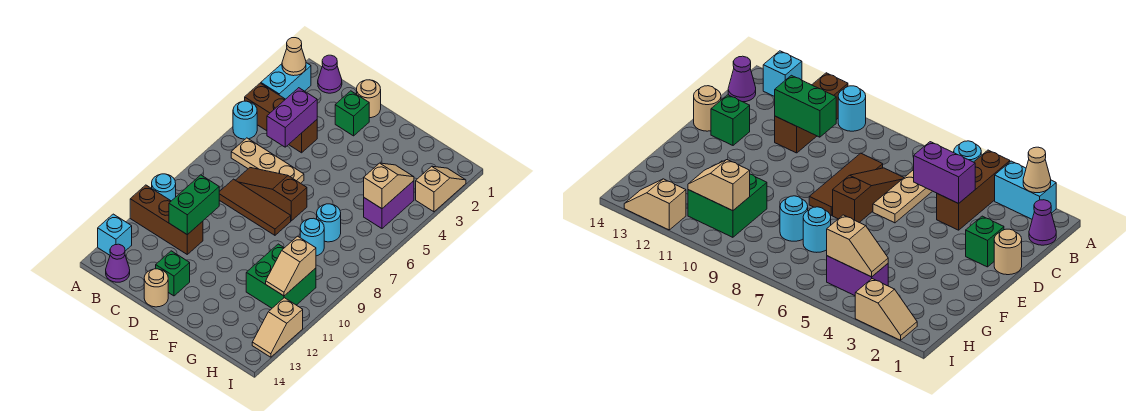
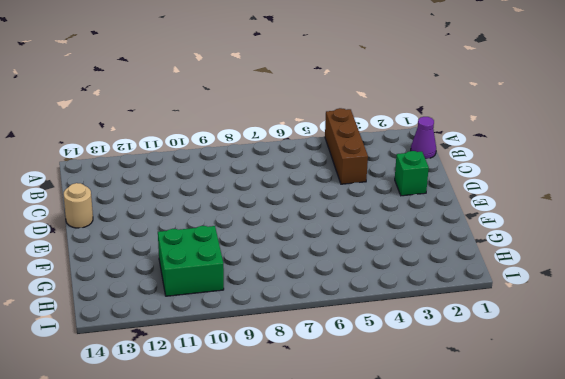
none -> cyan 1x2 brick [261,63,311,99]
none -> cyan 1x1 round brick [233,101,257,139]
none -> cyan 1x1 round brick [152,174,176,201]

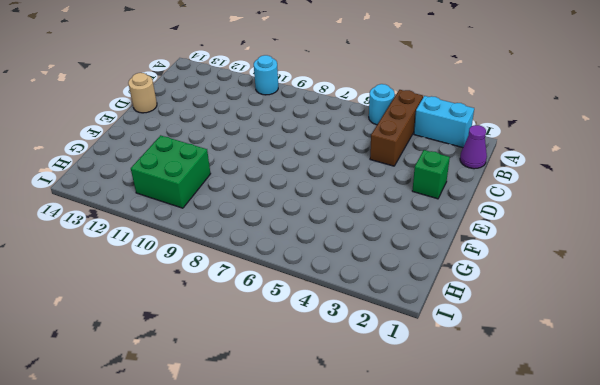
none -> brown 1x3 brick [130,185,203,254]
none -> cyan 1x1 brick [98,214,132,255]
none -> tan 1x3 plate [231,138,304,183]

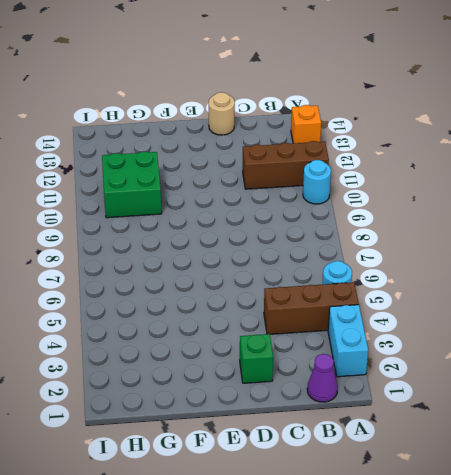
orange 1x1 brick [291,105,321,143] -> cyan 1x1 brick [98,214,132,255]
none -> tan 1x3 plate [231,138,304,183]
none -> purple 1x1 cone [106,244,130,282]
none -> brown 1x3 slope [236,168,307,221]

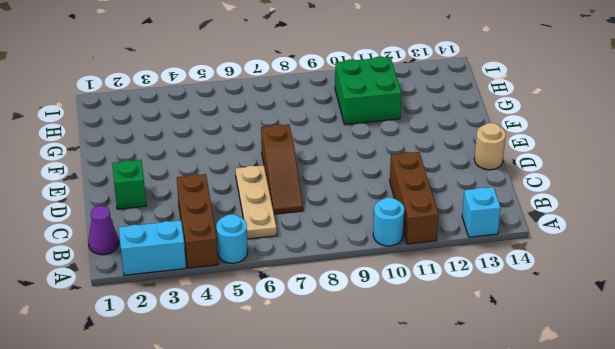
none -> purple 1x1 cone [106,244,130,282]
none -> brown 1x3 tile [219,179,291,235]
none -> tan 1x1 round brick [357,80,381,118]

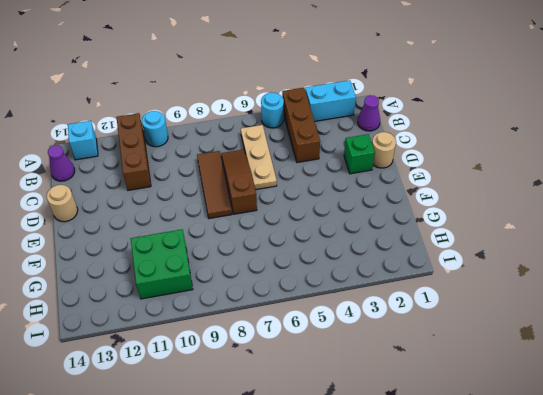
none -> green 1x1 brick [156,251,190,296]
none -> cyan 1x1 round brick [317,204,341,242]
none -> cyan 1x1 round brick [300,218,324,256]

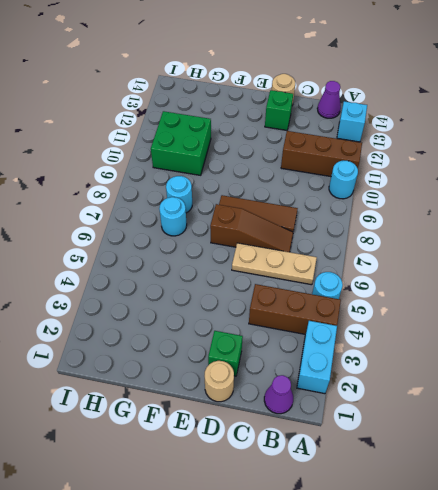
none -> purple 1x2 brick [364,181,414,228]
none -> tan 1x2 slope [416,166,466,212]
none -> tan 1x2 slope [252,298,303,357]

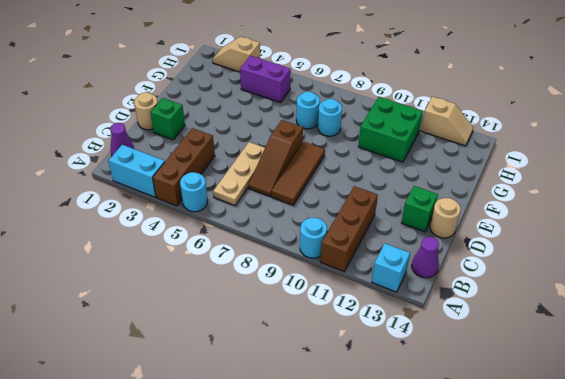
none -> tan 1x1 cone [282,38,306,76]
none -> purple 1x2 brick [267,88,317,147]
none -> green 1x2 brick [169,175,219,235]

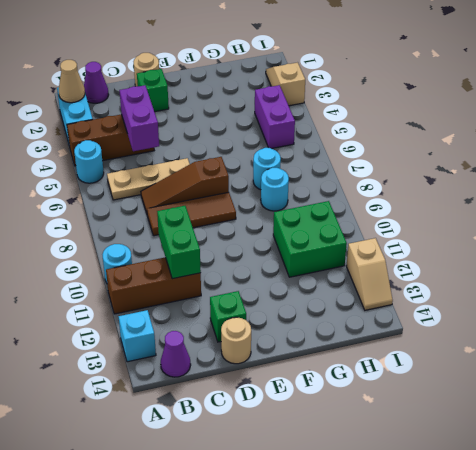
none -> tan 1x2 slope [364,163,414,209]
none -> tan 1x2 slope [266,236,316,296]

